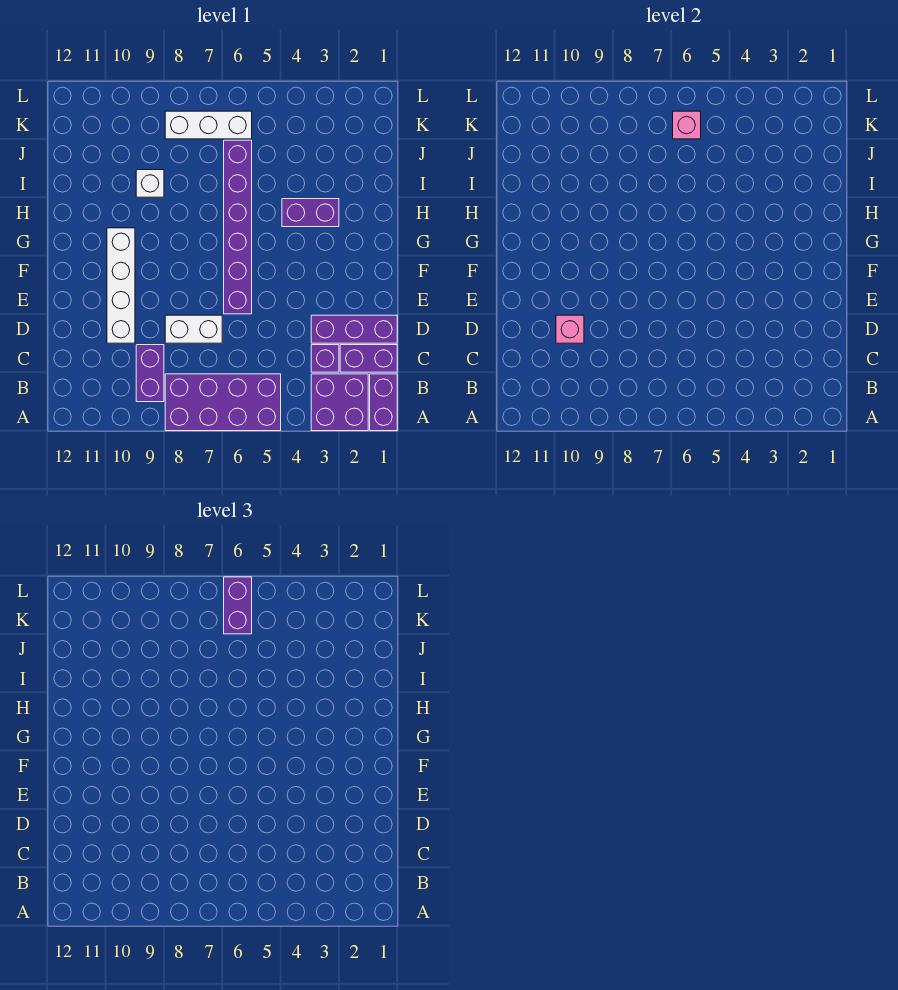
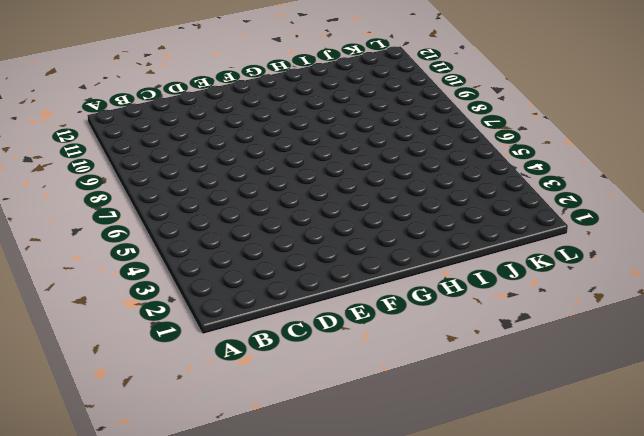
none -> purple 1x2 brick [370,374,397,431]
none -> purple 2x2 brick [311,374,368,431]
none -> purple 2x4 brick [165,374,281,431]

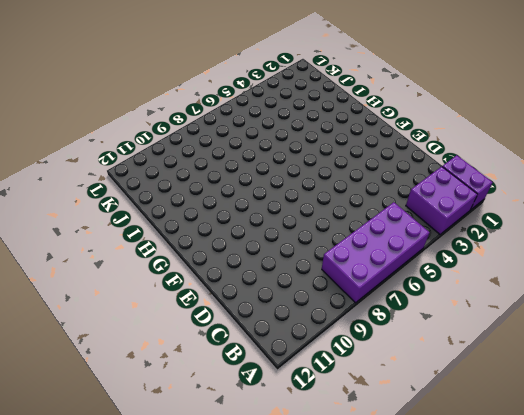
none -> purple 1x2 brick [136,345,164,402]
none -> purple 1x2 brick [340,345,397,372]
none -> purple 1x1 brick [311,345,339,372]

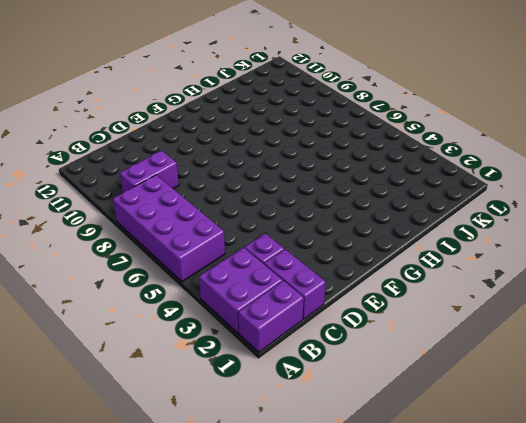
none -> purple 1x3 brick [311,315,397,343]
none -> white 1x2 brick [165,315,222,343]
none -> white 1x4 brick [107,228,135,343]

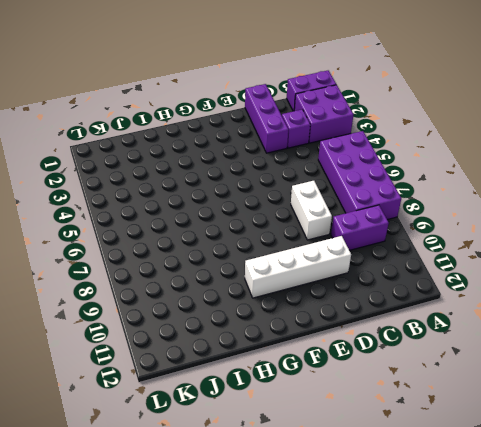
none -> purple 1x2 brick [340,345,397,372]
none -> purple 1x6 brick [224,140,252,314]
none -> purple 1x2 brick [282,199,339,227]

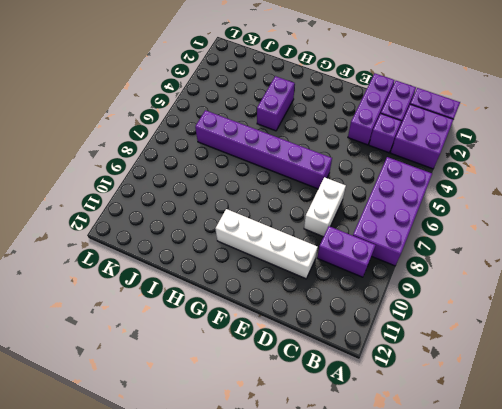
none -> white 1x1 brick [136,170,164,197]
none -> white 1x3 brick [165,111,252,139]
none -> pink 1x1 brick [556,315,584,343]

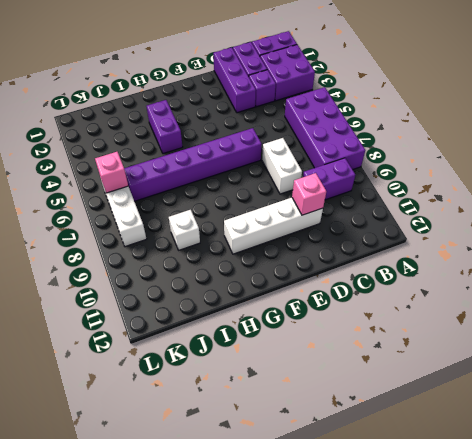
none -> purple 1x2 brick [224,577,252,634]

